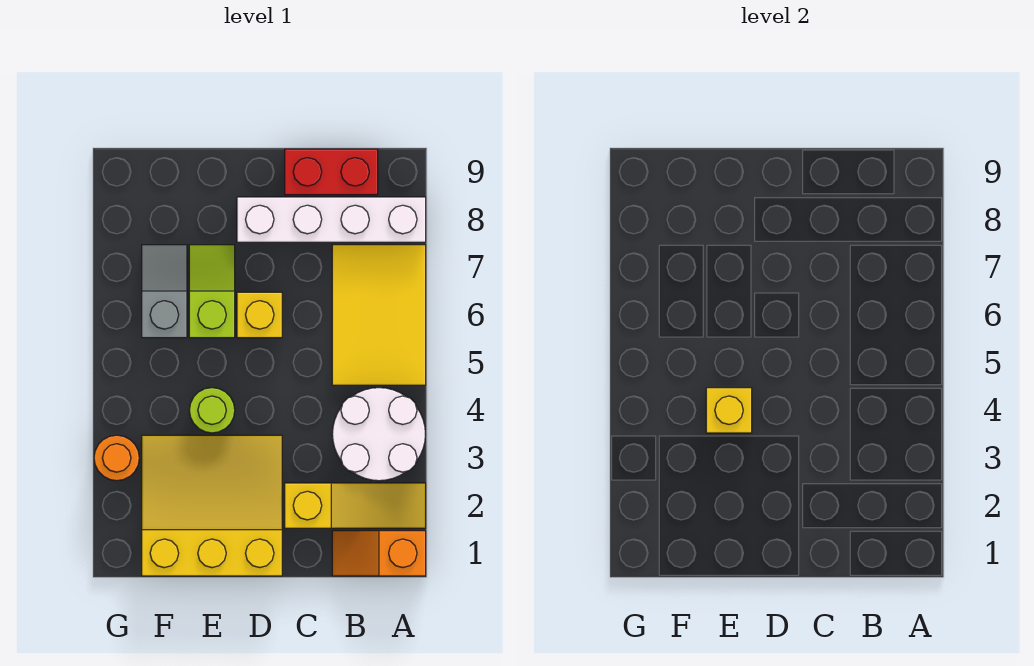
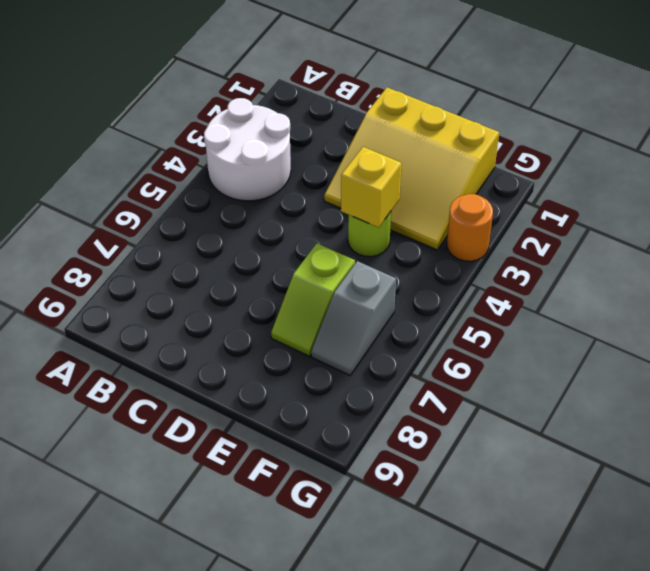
none -> orange 1x2 slope [332,531,426,576]
none -> yellow 1x3 slope [285,483,426,528]
none -> yellow 2x3 tile [332,245,426,385]

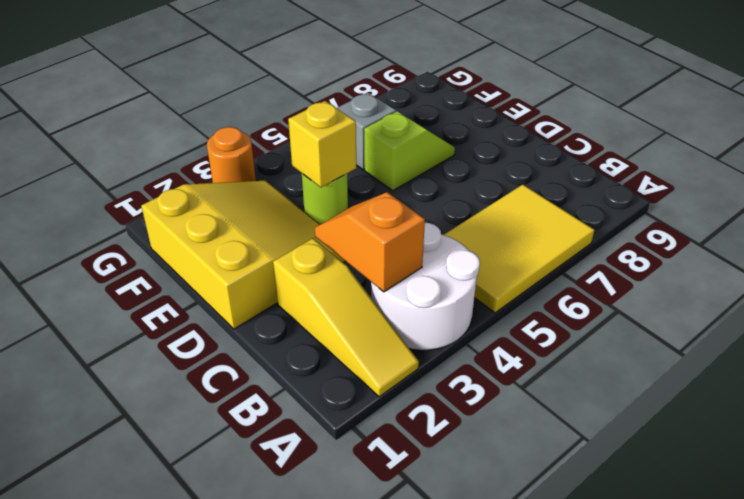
orange 1x2 slope [315,192,425,292] -> orange 1x2 slope moved to [332,531,426,576]
none -> white 1x4 brick [237,197,426,242]
none -> red 1x2 brick [285,149,378,195]
none -> yellow 1x1 brick [237,292,282,338]

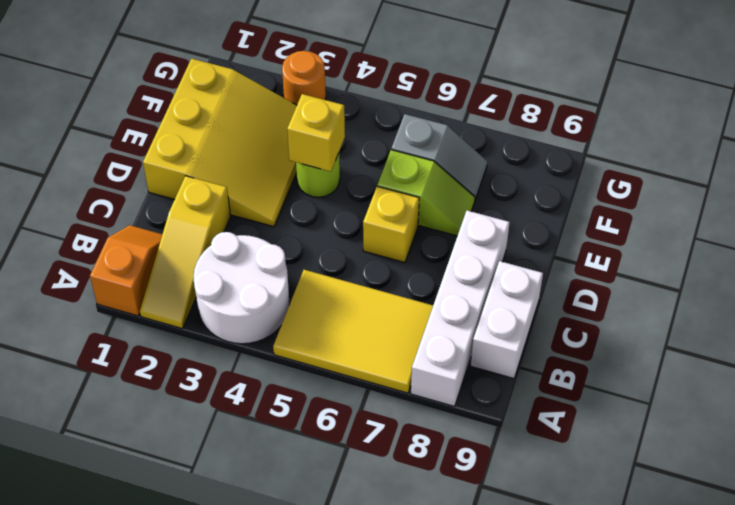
white 1x2 brick [471,261,543,379] -> red 1x2 brick [285,149,378,195]

